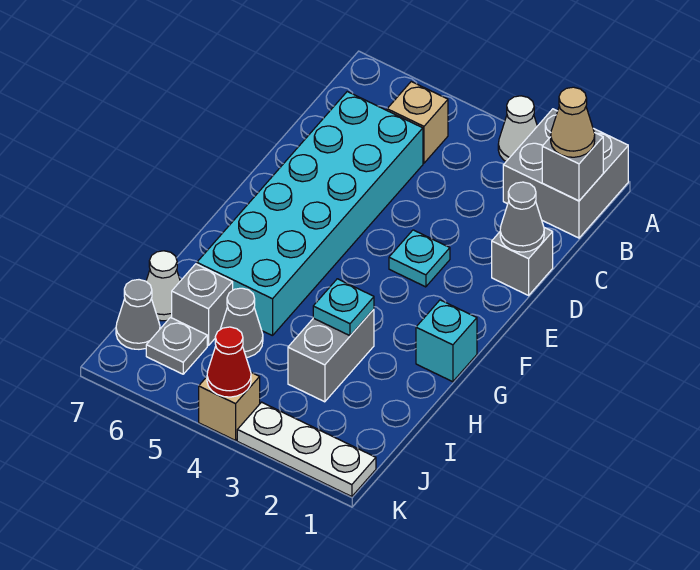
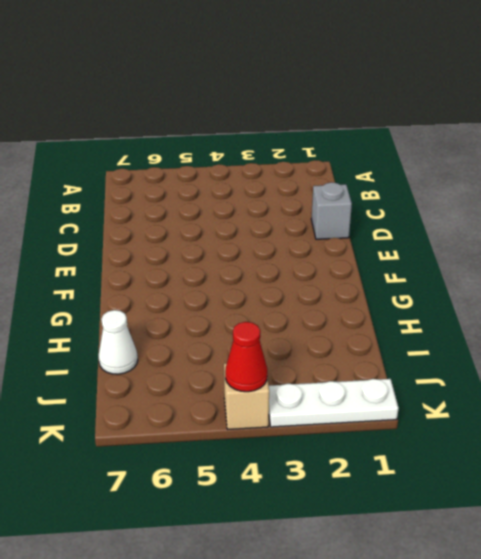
none -> grey 2x2 brick [503,109,628,238]
none -> white 1x1 cone [498,96,537,161]
none -> tan 1x1 brick [387,82,448,163]

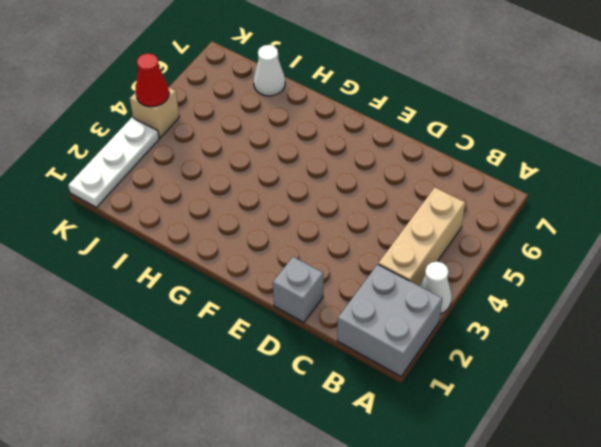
tan 1x3 brick [378,187,465,286] -> tan 1x1 brick [387,82,448,163]
none -> cyan 2x6 brick [197,92,423,336]
none -> cyan 1x1 plate [389,230,450,287]
none -> cyan 1x1 brick [416,300,477,382]

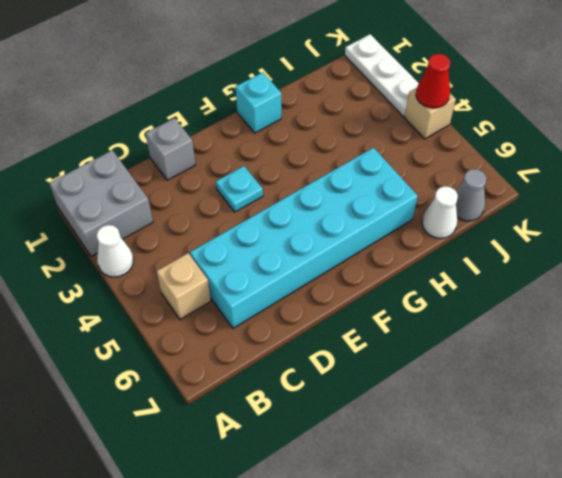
none -> grey 1x2 brick [288,309,374,402]
none -> grey 1x1 cone [220,288,263,358]
none -> grey 1x1 brick [172,264,233,346]

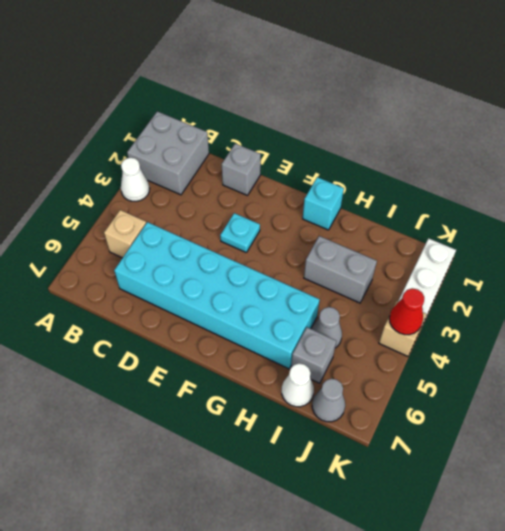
none -> grey 1x1 plate [146,318,207,374]
none -> grey 1x1 brick [542,133,603,201]
none -> grey 1x1 cone [500,182,544,252]

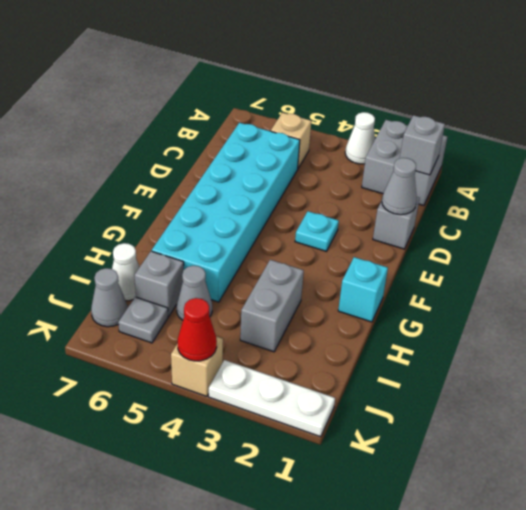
none -> cyan 1x1 plate [313,279,374,336]
none -> tan 1x1 cone [551,87,595,157]

